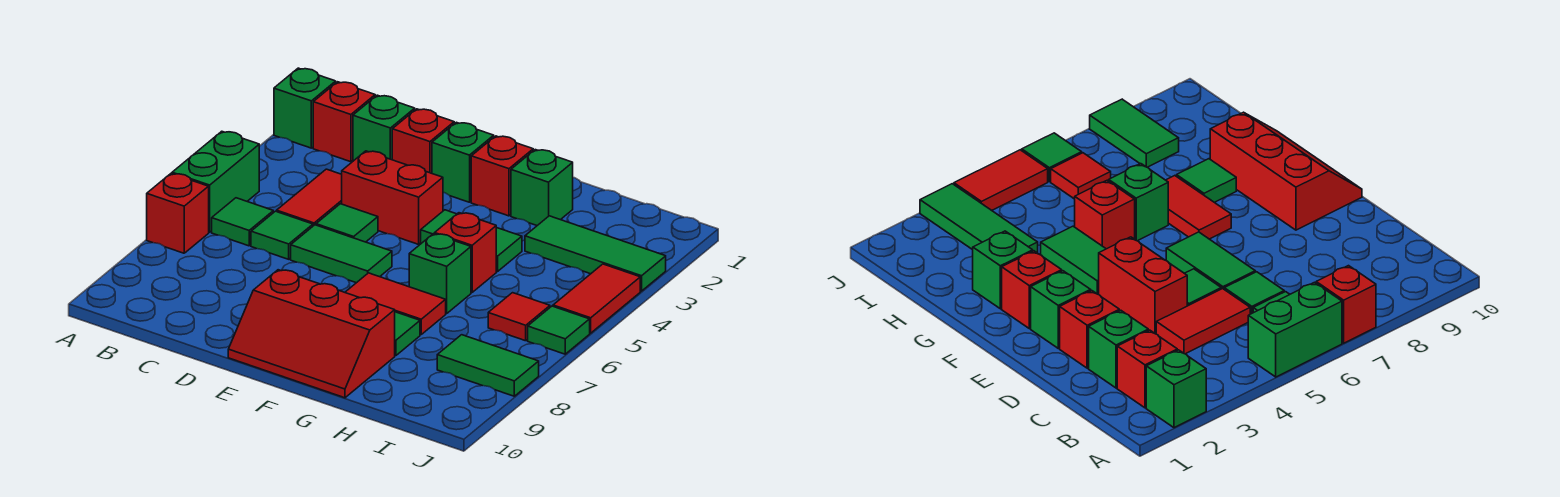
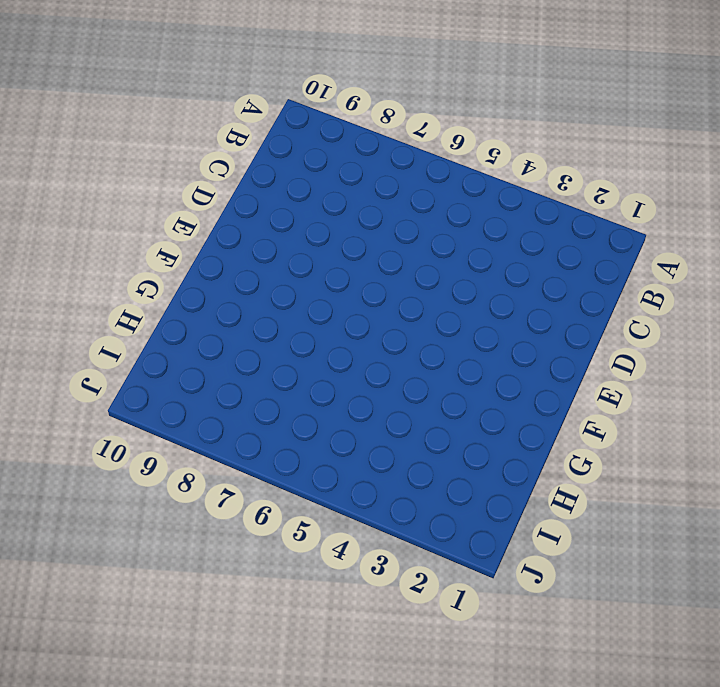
none -> green 1x1 brick [274,68,336,148]
none -> green 1x2 brick [172,131,259,232]
none -> red 1x1 brick [147,174,209,253]

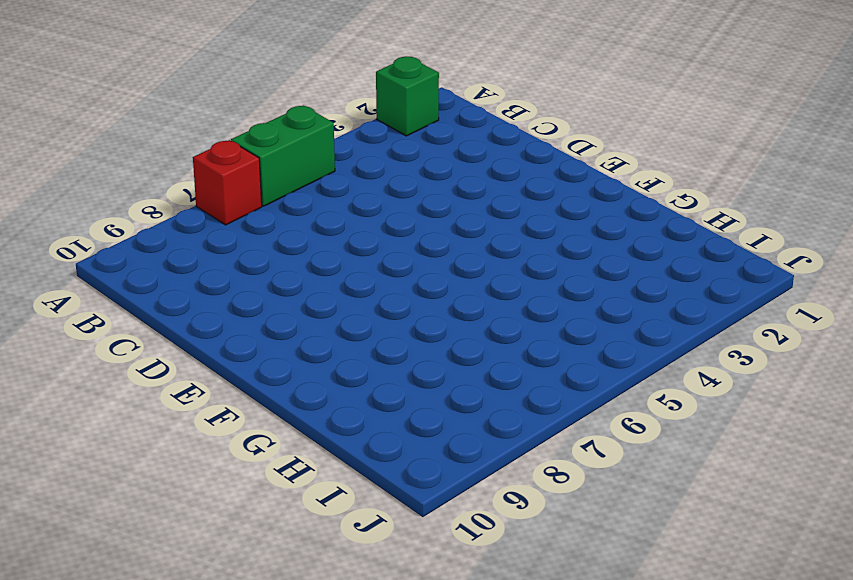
none -> red 1x1 brick [313,82,375,162]
none -> green 1x1 tile [212,198,273,246]
none -> green 1x1 brick [353,95,415,161]

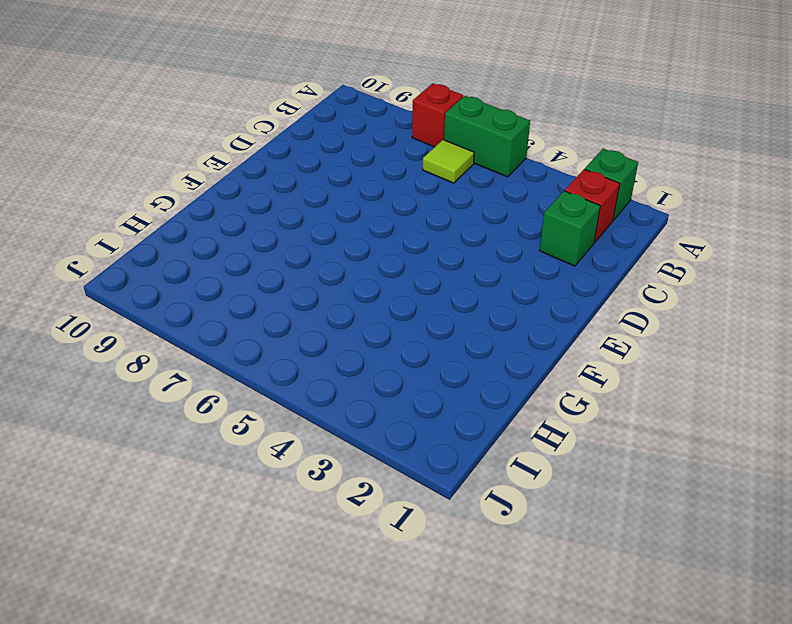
lime 1x1 tile [423,140,474,183] -> green 1x1 tile [212,198,273,246]
none -> red 1x2 tile [277,169,342,226]
none -> green 1x1 tile [251,211,313,259]
none -> red 1x1 brick [392,109,454,173]

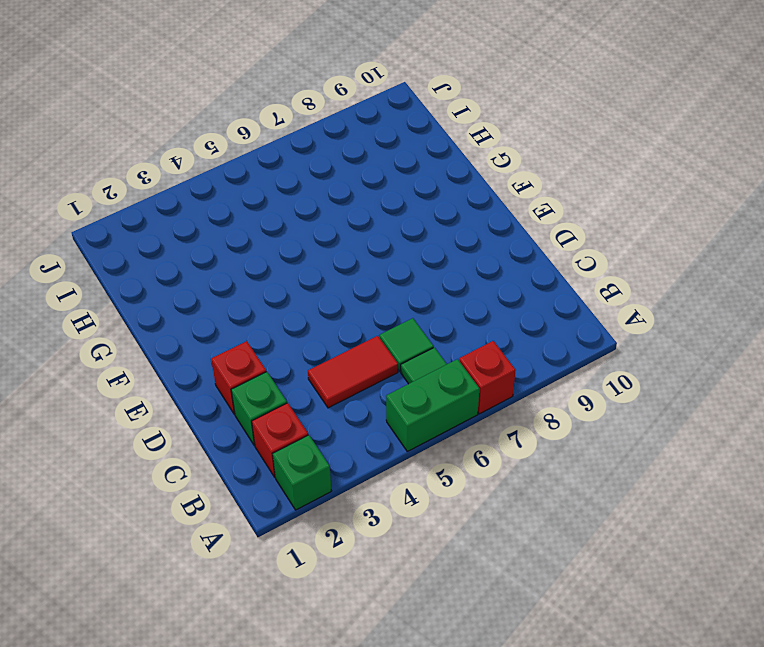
none -> red 1x2 brick [342,151,443,244]
none -> green 1x1 tile [316,204,378,242]
none -> green 1x2 tile [291,225,392,283]

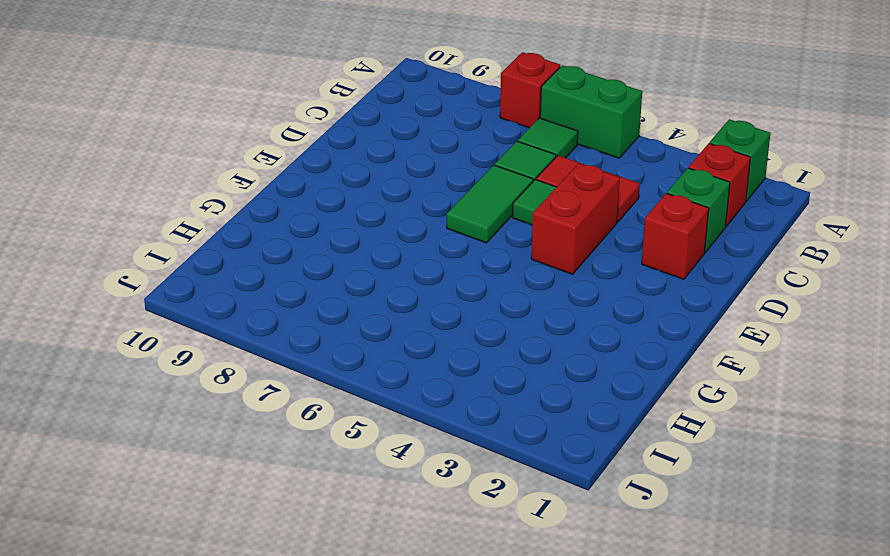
none -> green 1x1 brick [432,122,494,202]
none -> red 2x3 slope [228,270,395,398]
none -> red 1x1 brick [471,136,533,216]

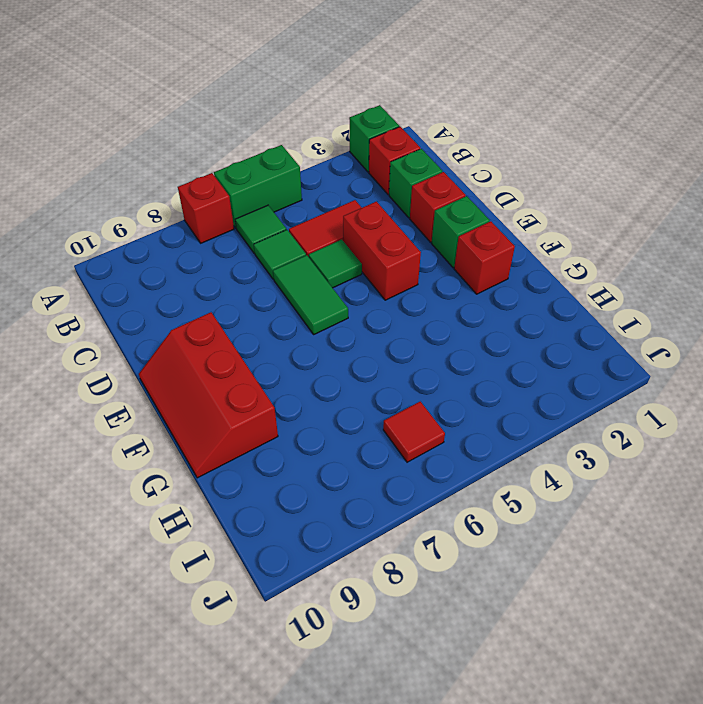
none -> green 1x2 tile [421,210,522,272]
none -> red 1x2 tile [345,273,446,335]
none -> green 1x1 brick [511,150,573,225]

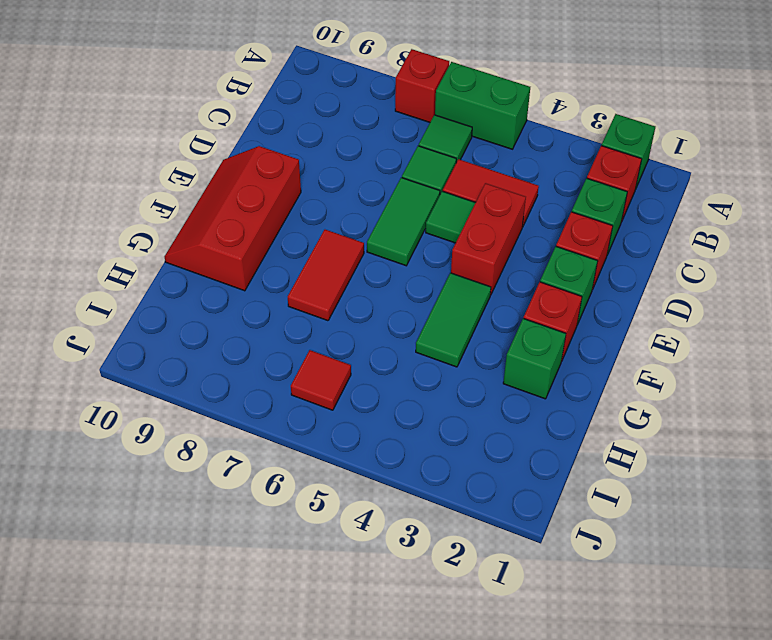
none -> red 1x1 brick [435,213,496,292]
none -> green 1x1 brick [409,234,471,314]
none -> green 1x1 tile [395,312,420,356]

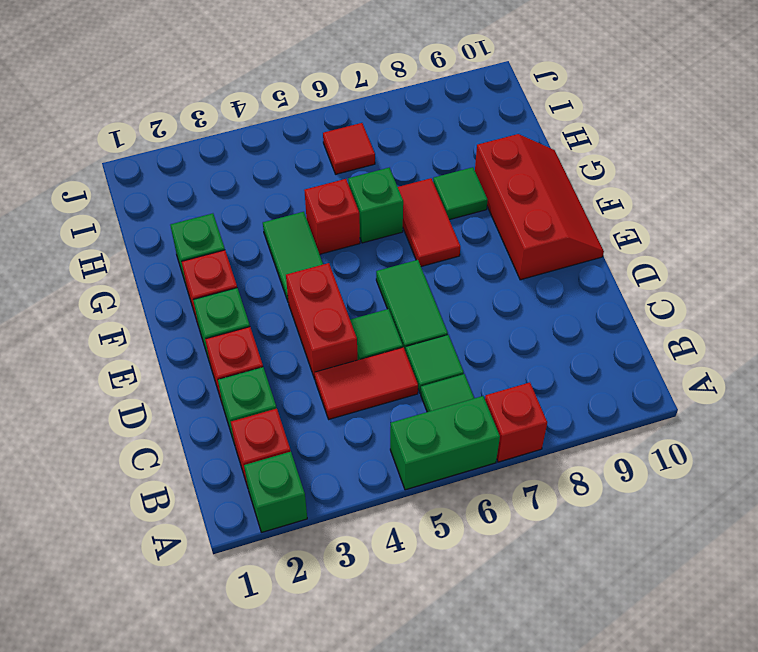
none -> green 1x3 tile [525,216,666,291]
none -> green 1x2 tile [437,335,539,396]
none -> red 1x2 tile [553,264,640,333]

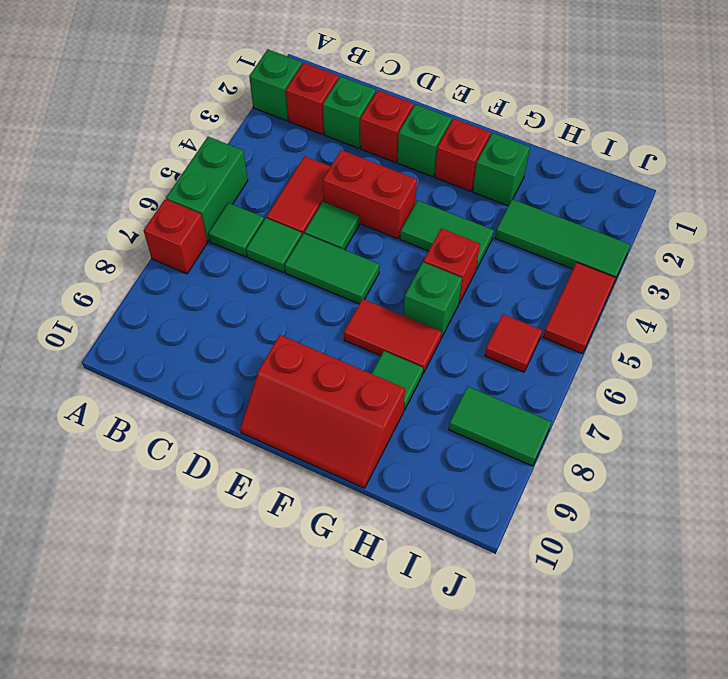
none -> green 1x1 tile [528,306,590,354]

